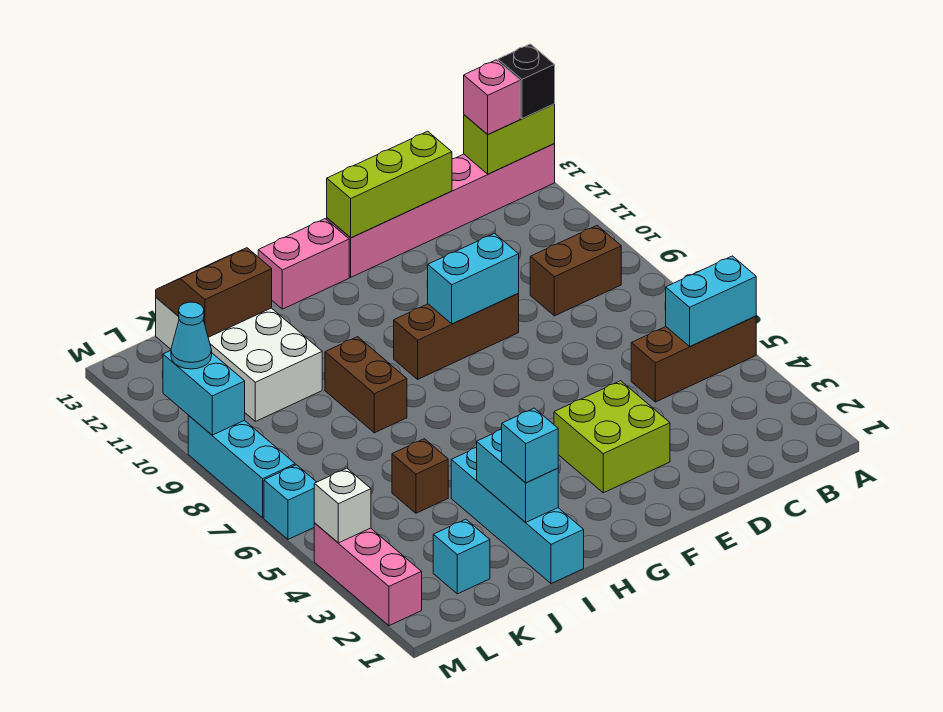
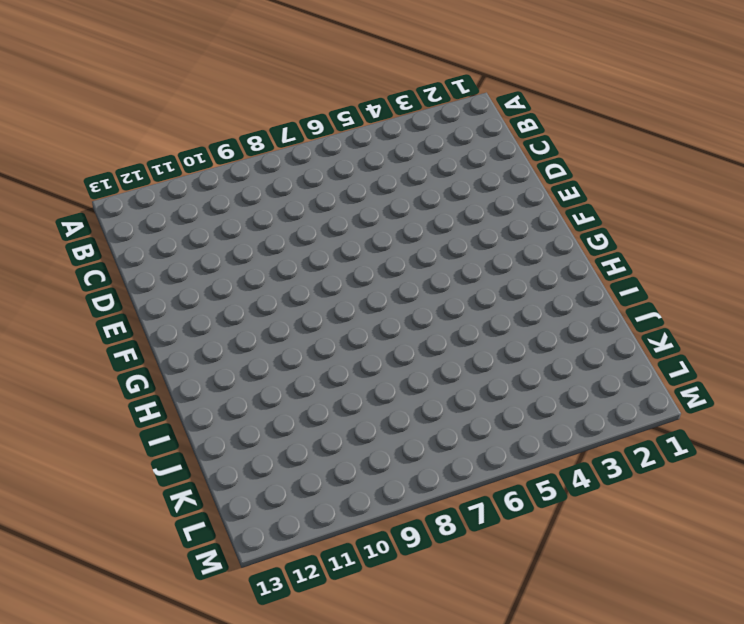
none -> brown 1x3 brick [631,316,756,402]
none -> pink 1x6 brick [327,144,555,277]
none -> brown 1x2 brick [530,226,621,316]

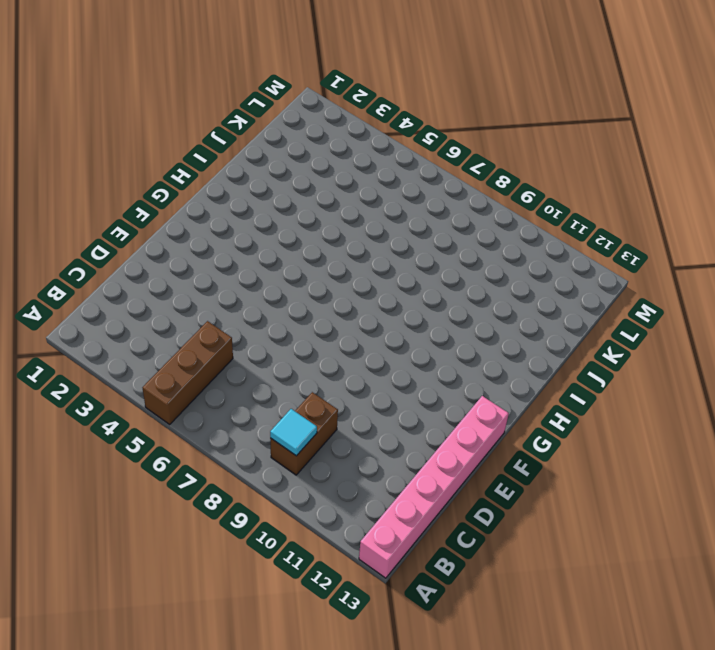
cyan 1x1 tile [270,409,317,456] -> none
none -> lime 2x2 brick [554,381,670,493]
none -> brown 1x3 brick [394,294,519,379]
none -> pink 1x2 brick [258,219,349,309]

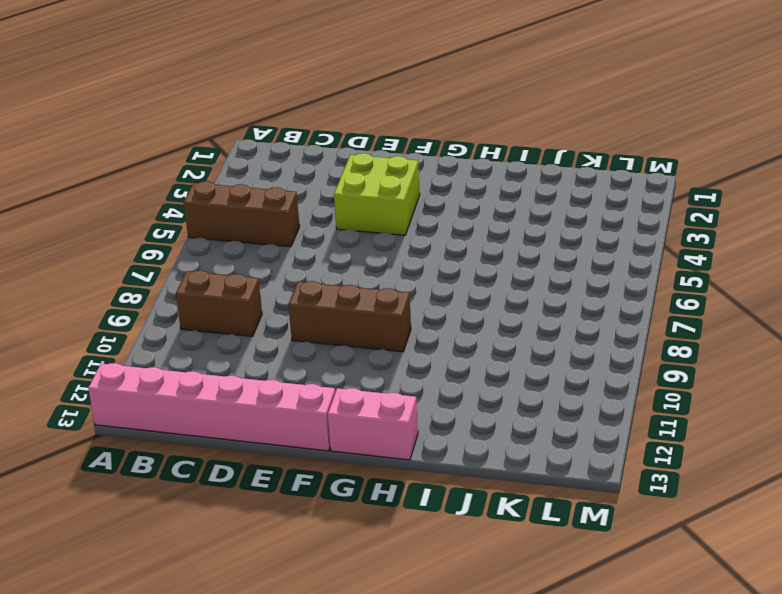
none -> cyan 1x4 brick [451,448,584,584]
none -> brown 1x2 brick [325,337,407,433]
none -> brown 1x1 brick [392,439,448,513]

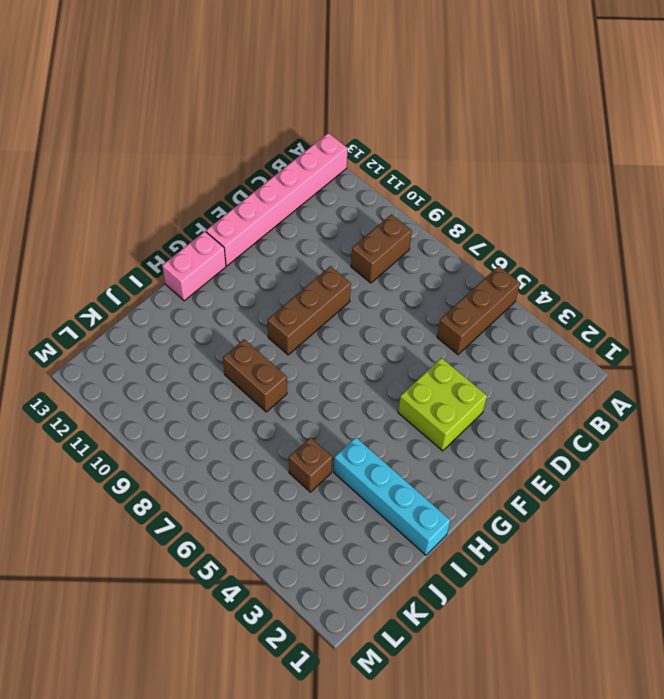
none -> white 2x4 brick [156,298,322,421]
none -> cyan 1x1 brick [433,519,490,594]
none -> pink 1x3 brick [314,523,422,626]

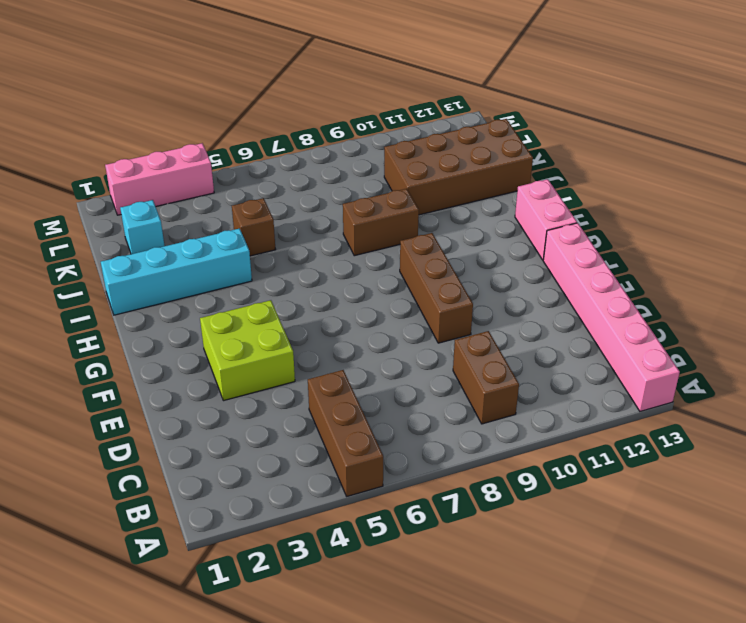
brown 2x4 brick [384,119,533,215] -> white 2x4 brick [156,298,322,421]
none -> cyan 1x1 brick [264,465,316,539]
none -> cyan 1x3 brick [188,415,295,518]
none -> cyan 1x2 brick [666,256,756,346]

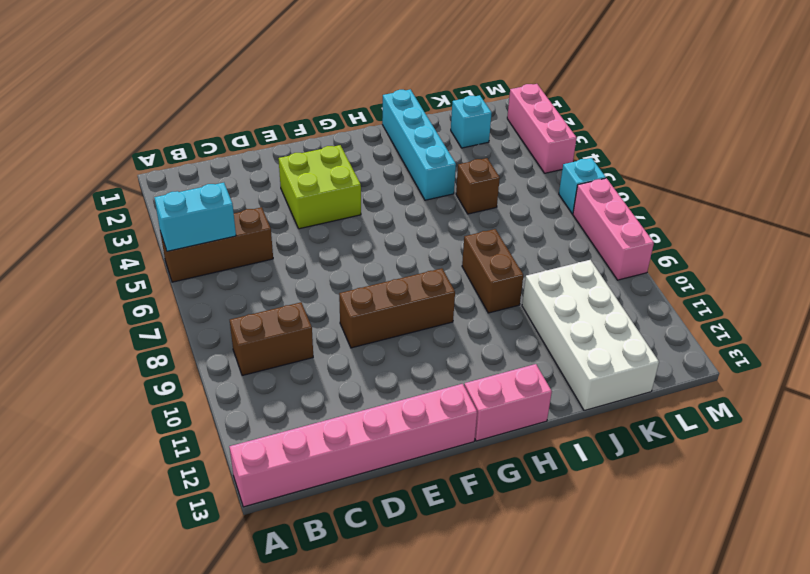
pink 1x3 brick [573,178,654,280] -> cyan 1x3 brick [188,415,295,518]
none -> lime 1x2 brick [464,104,555,174]
none -> lime 1x3 brick [327,131,452,238]
none -> cyan 1x2 brick [428,234,519,324]

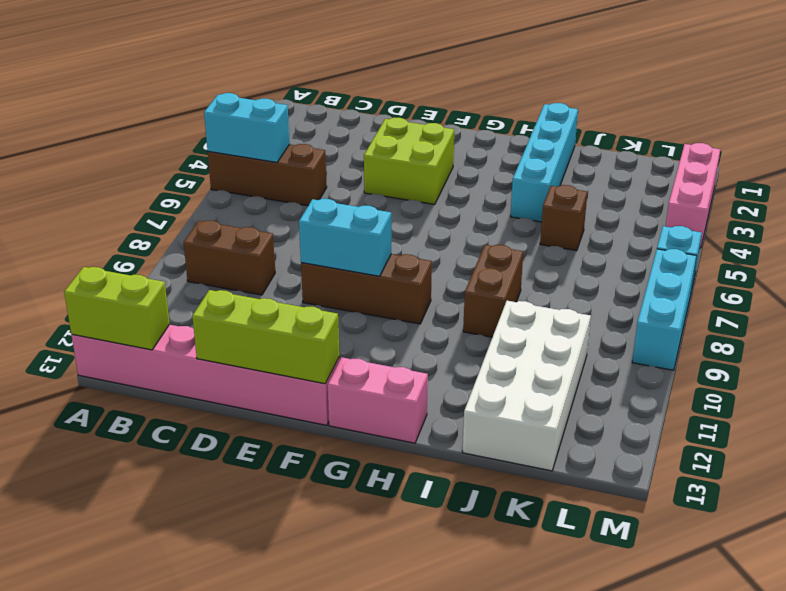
none -> cyan 1x1 brick [433,519,490,594]
none -> cyan 1x2 brick [477,429,558,522]
none -> brown 2x2 slope [156,248,272,337]

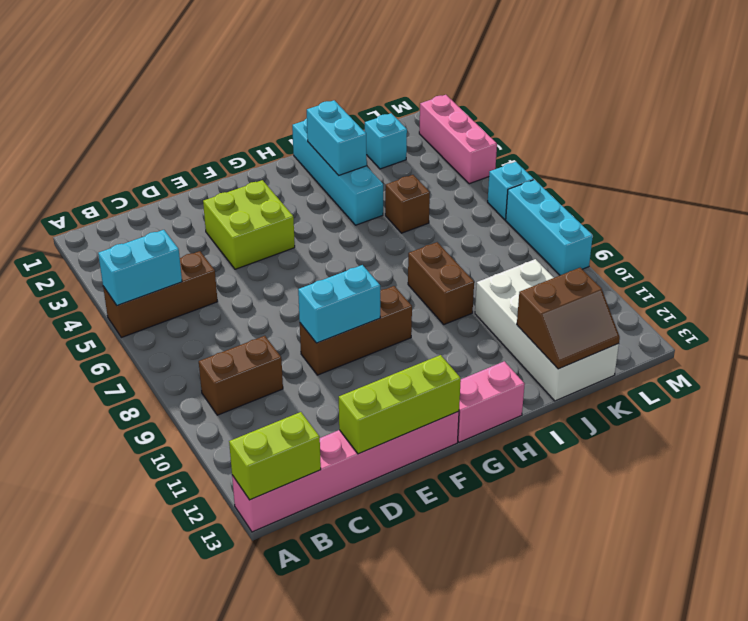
none -> white 1x1 brick [314,468,371,543]
none -> cyan 1x2 brick [163,351,245,435]
none -> black 1x1 brick [498,44,555,119]

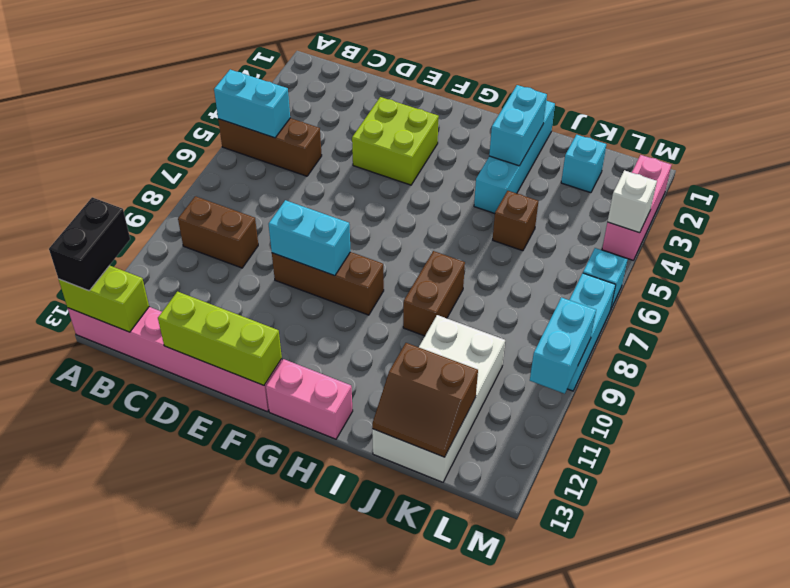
black 1x2 brick [49,197,130,291] -> black 1x1 brick [498,44,555,119]
none -> pink 1x1 brick [464,60,520,135]
none -> cyan 1x1 brick [502,408,558,483]
none -> cyan 1x1 cone [171,302,212,369]

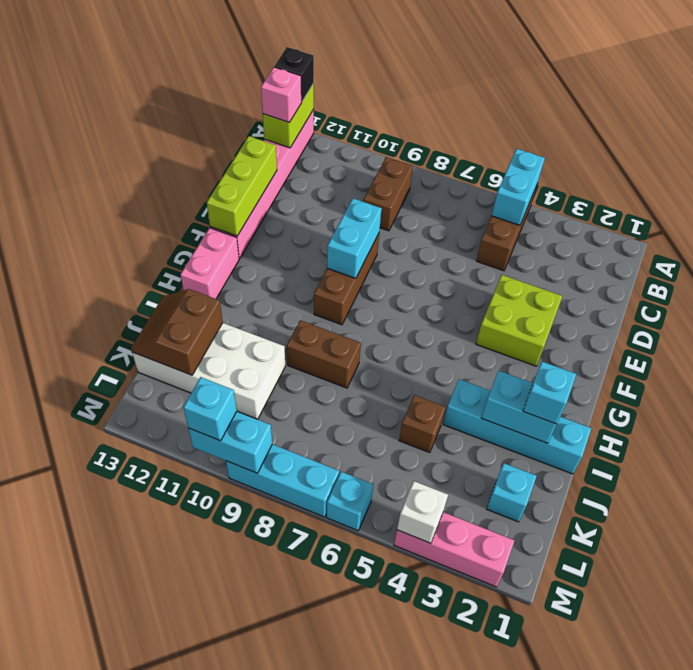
cyan 1x1 brick [183,377,237,441] -> cyan 1x1 cone [171,302,212,369]

